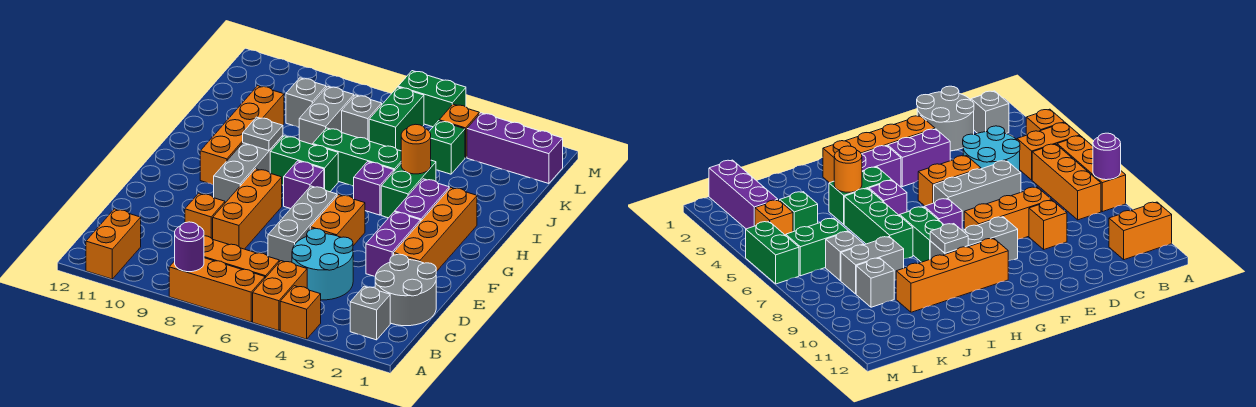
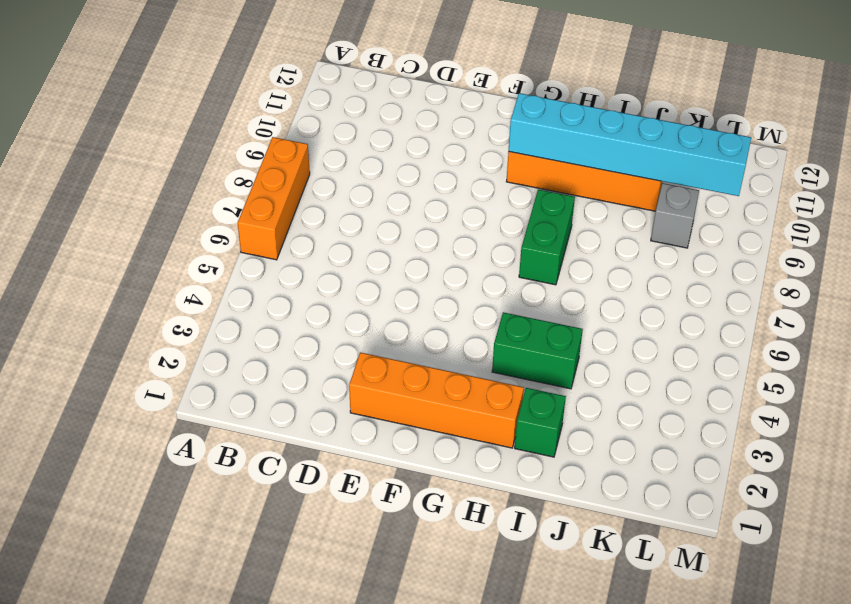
cyan 1x6 brick [509,93,751,196] -> none
green 1x1 brick [515,388,566,457] -> green 1x1 brick moved to [429,121,465,174]
none -> orange 1x1 brick [280,286,321,339]
none -> orange 1x2 brick [253,261,307,331]
none -> orange 1x2 brick [86,209,141,279]
none -> grey 1x1 brick [350,286,390,340]

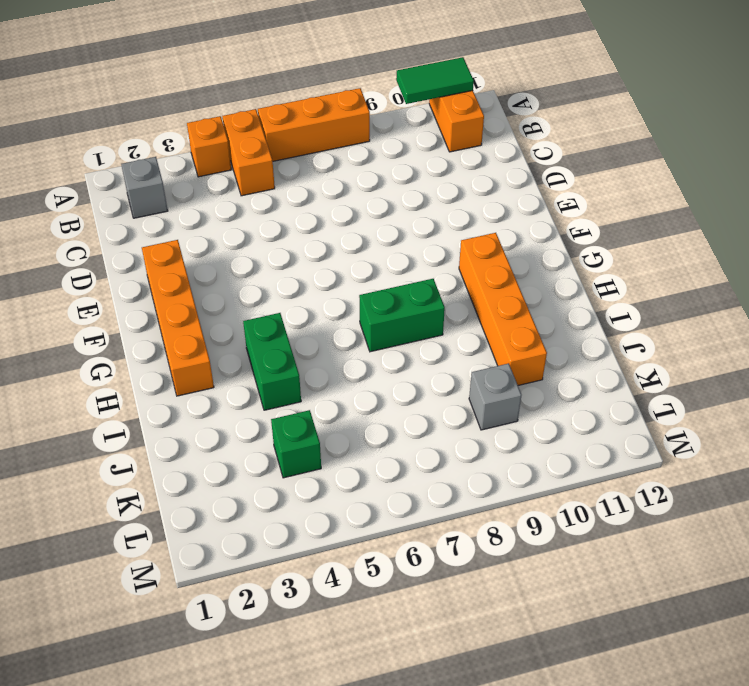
green 1x2 tile [396,57,474,104] -> none
none -> orange 1x3 brick [204,236,279,278]
none -> grey 2x2 round brick [375,254,436,326]
none -> cyan 2x2 round brick [292,229,353,300]
none -> grey 1x3 brick [268,186,337,262]

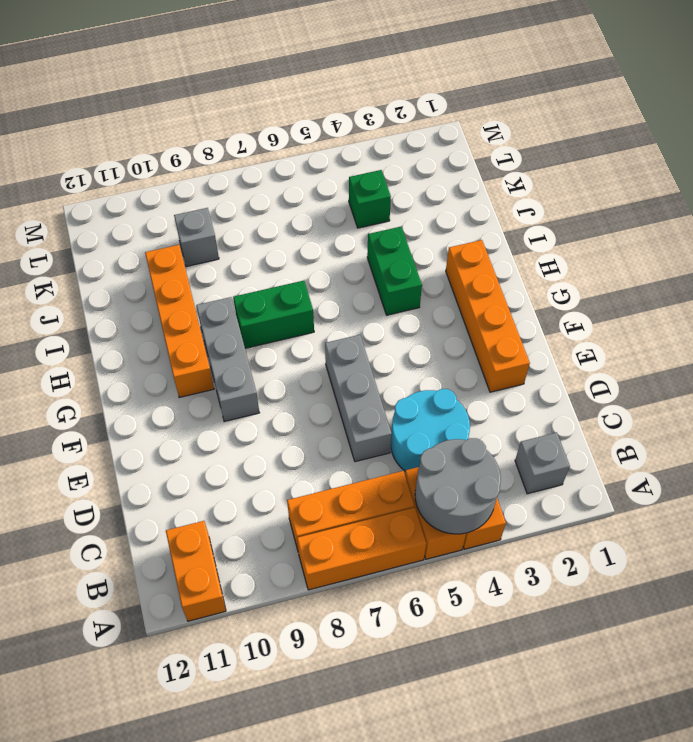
grey 2x2 round brick [415,438,501,534] -> grey 2x2 round brick moved to [375,254,436,326]
none -> orange 1x3 brick [213,169,282,249]
none -> orange 1x1 brick [185,193,225,239]
none -> purple 1x2 brick [366,212,420,276]
none -> orange 1x2 brick [310,195,365,246]

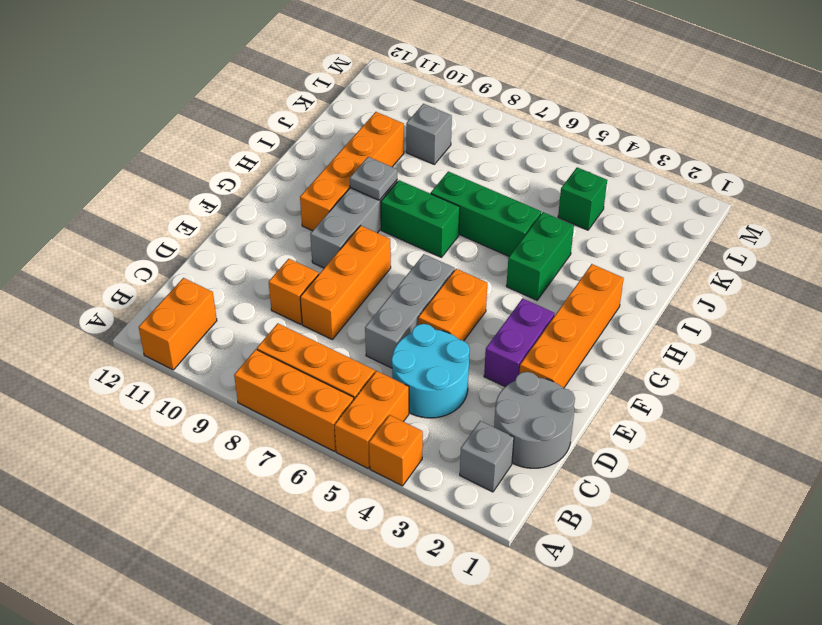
none -> purple 1x2 brick [395,179,449,222]
none -> purple 1x1 brick [283,161,324,209]
none -> purple 1x1 brick [354,162,394,215]
none -> grey 1x2 brick [299,86,354,144]

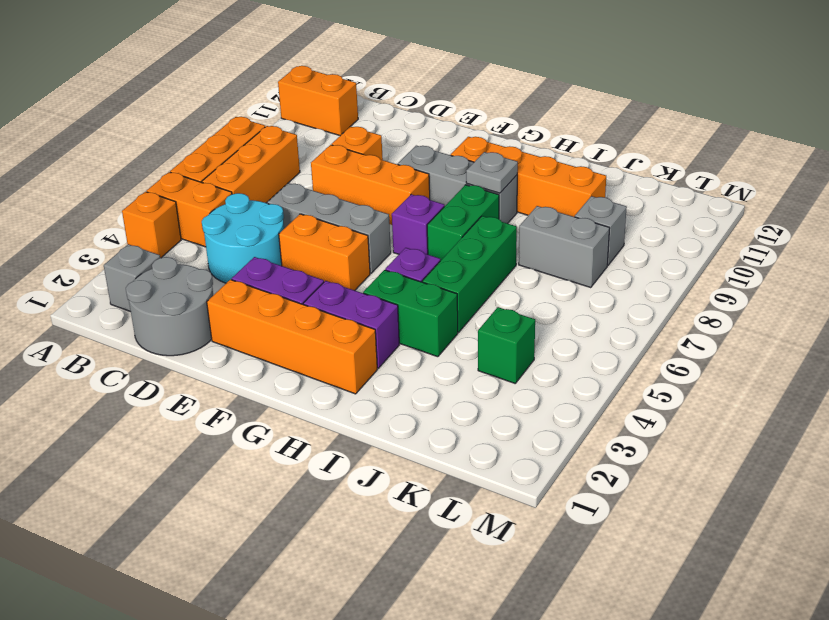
none -> green 1x2 brick [369,87,424,151]
none -> grey 1x1 brick [342,95,382,140]
none -> purple 1x3 brick [467,113,563,184]
none -> orange 1x1 brick [439,104,479,158]

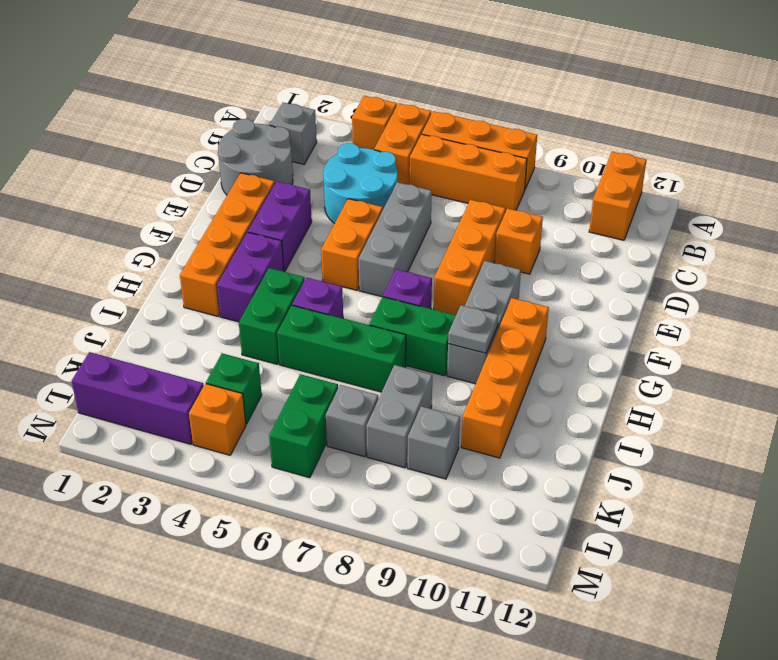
none -> green 1x2 brick [398,71,466,127]
none -> purple 1x1 round brick [175,222,204,272]
none -> orange 1x1 round brick [401,124,431,174]

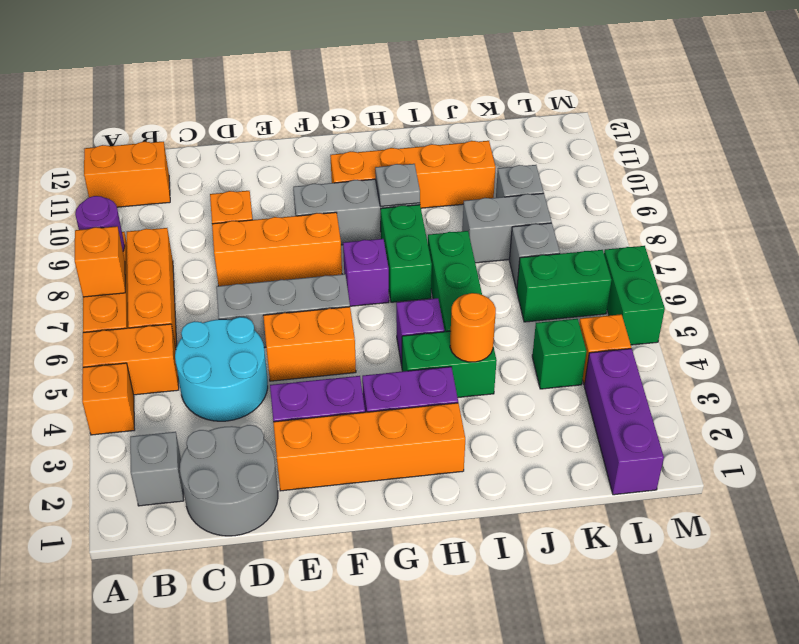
orange 1x1 brick [75,226,125,297] -> none

